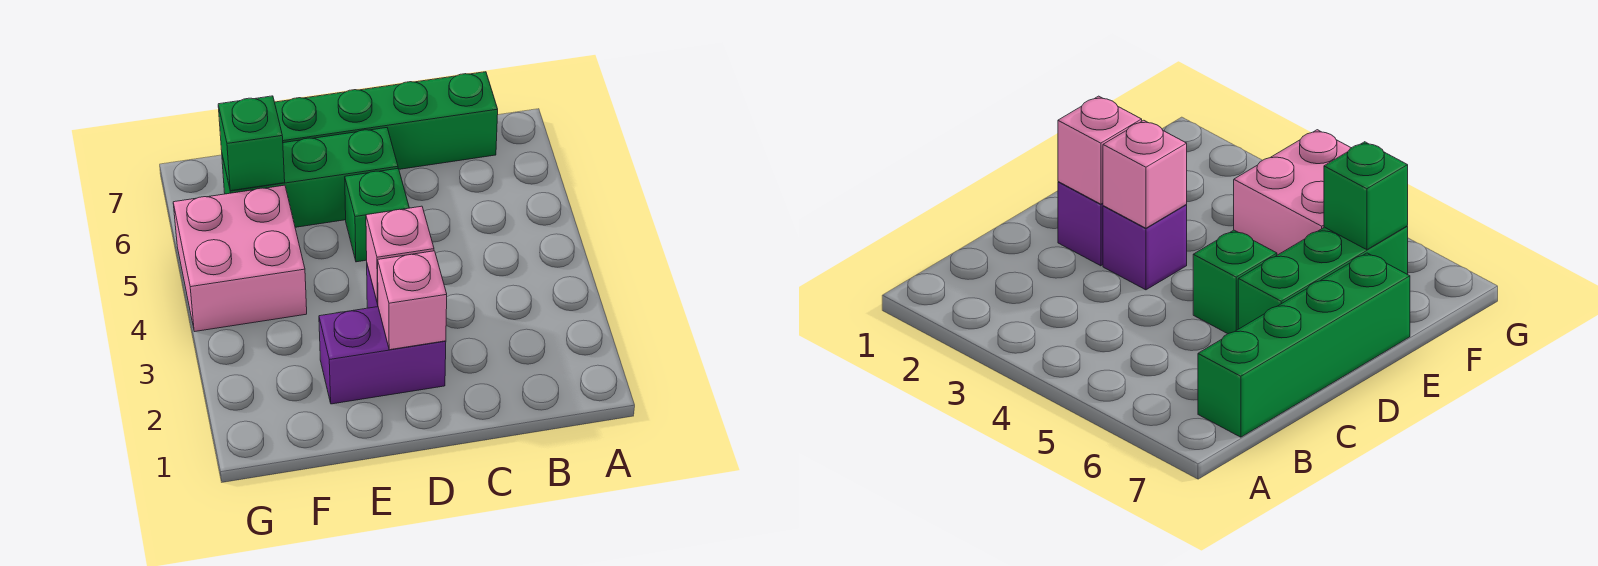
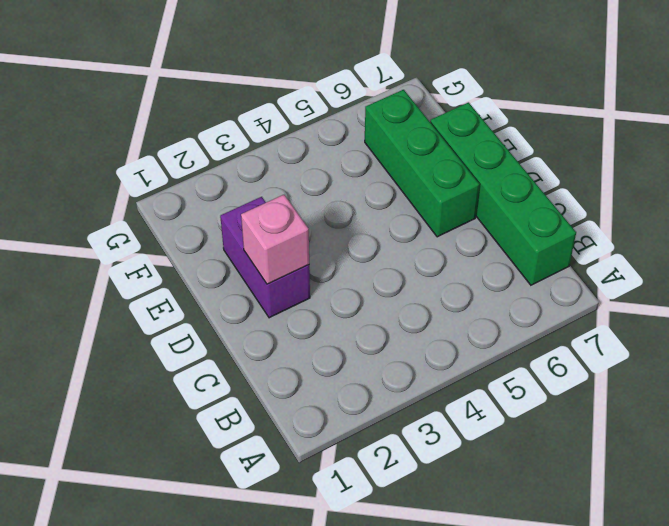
none -> purple 1x1 brick [1103,205,1187,290]
none -> green 1x1 brick [345,169,409,262]

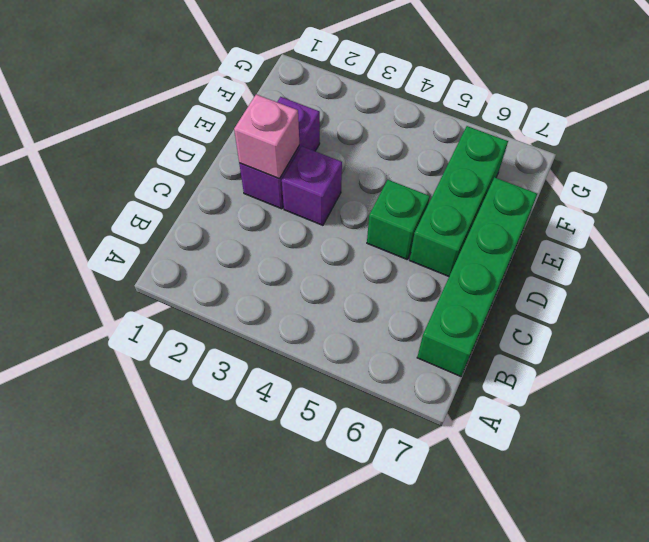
none -> pink 2x2 brick [173,185,307,332]
none -> pink 1x1 brick [366,206,434,304]

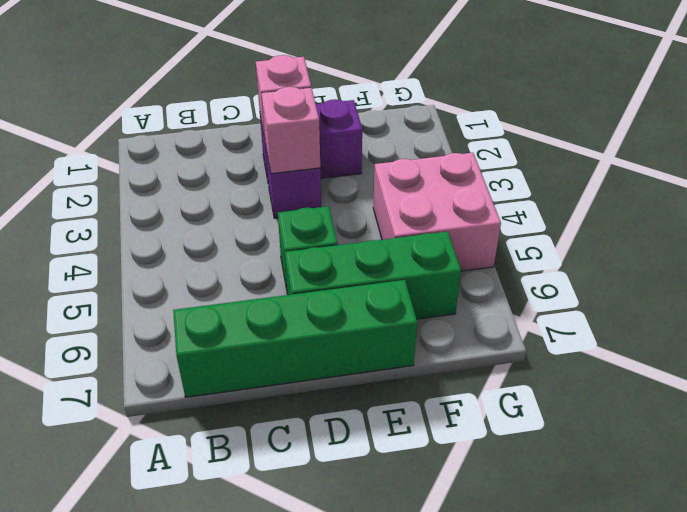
none -> green 1x1 brick [218,96,285,191]

